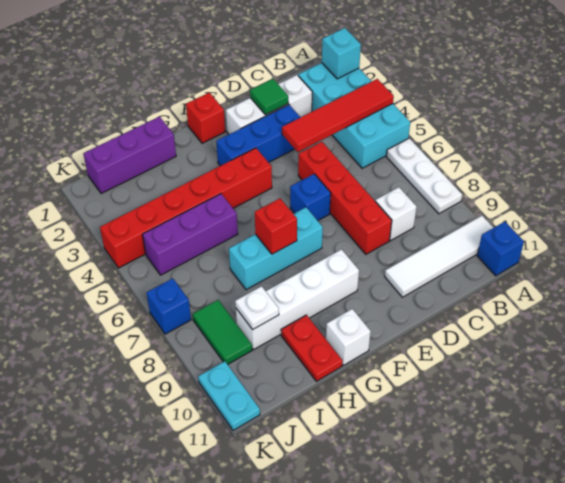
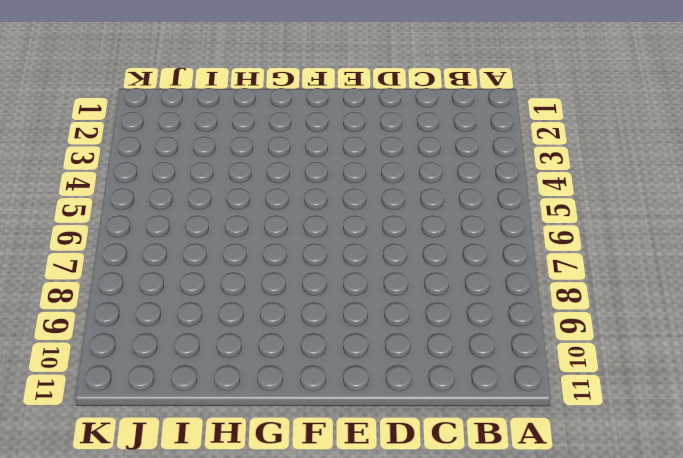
none -> cyan 2x4 brick [298,63,410,168]
none -> white 1x3 plate [386,138,462,214]
none -> white 1x4 tile [385,216,494,297]

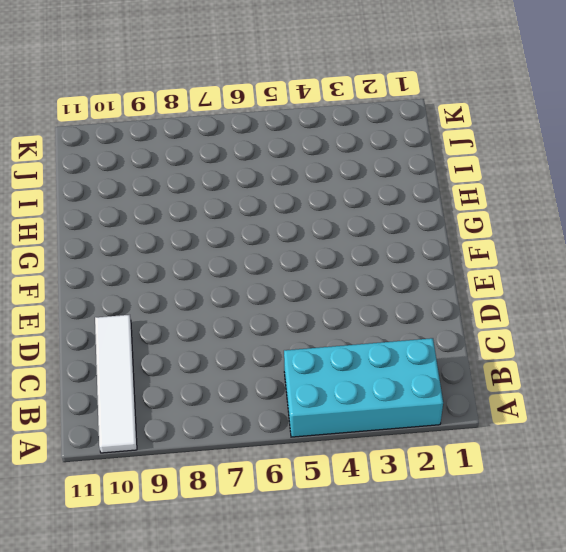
none -> white 1x3 plate [386,138,462,214]
none -> blue 1x1 brick [477,222,524,276]
none -> white 1x3 brick [226,75,312,134]

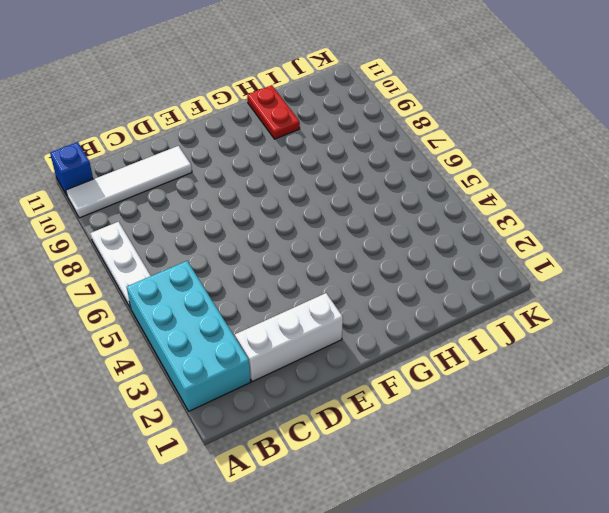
none -> white 1x1 brick [375,187,416,241]
none -> blue 1x3 brick [216,105,301,166]
none -> red 1x4 brick [298,142,392,254]

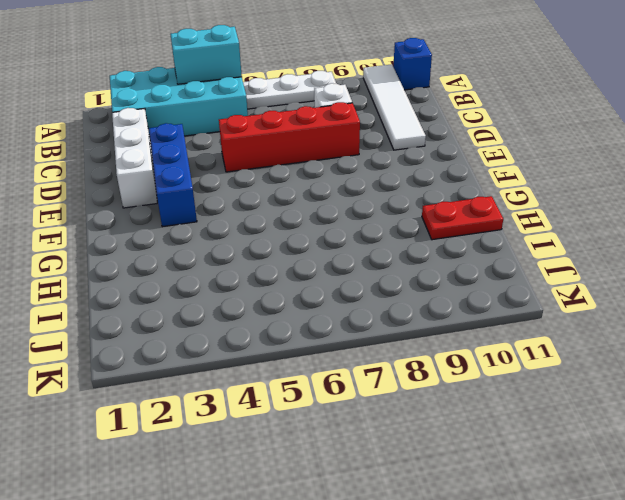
cyan 1x2 brick [170,25,242,84] -> red 1x4 tile [282,79,394,152]
none -> blue 1x1 brick [290,174,331,221]
none -> red 1x1 brick [186,93,225,143]
none -> red 1x6 brick [100,148,272,268]

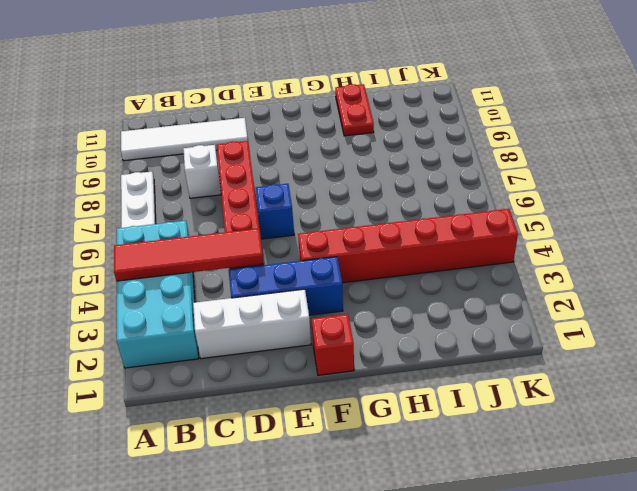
none -> blue 1x1 brick [477,222,524,276]
none -> cyan 1x3 brick [229,208,323,290]
none -> white 1x4 brick [236,250,359,350]

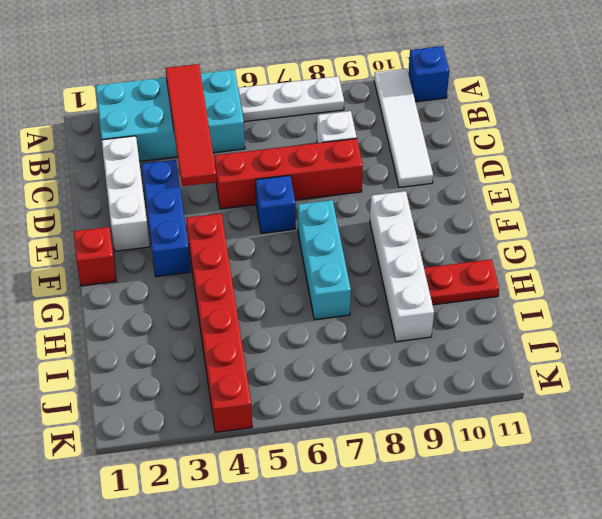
none -> white 1x1 brick [326,309,371,365]
none -> purple 1x3 brick [83,117,176,194]
none -> purple 1x3 brick [143,194,238,275]

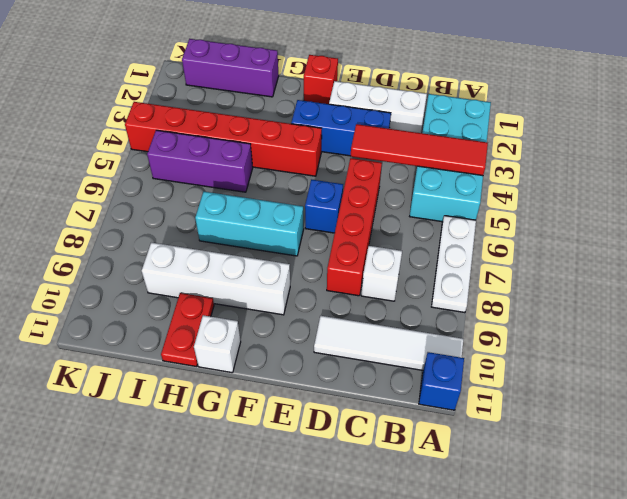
none -> green 1x2 tile [193,300,252,364]
none -> blue 1x1 brick [146,278,191,334]
none -> cyan 1x2 plate [198,361,260,431]

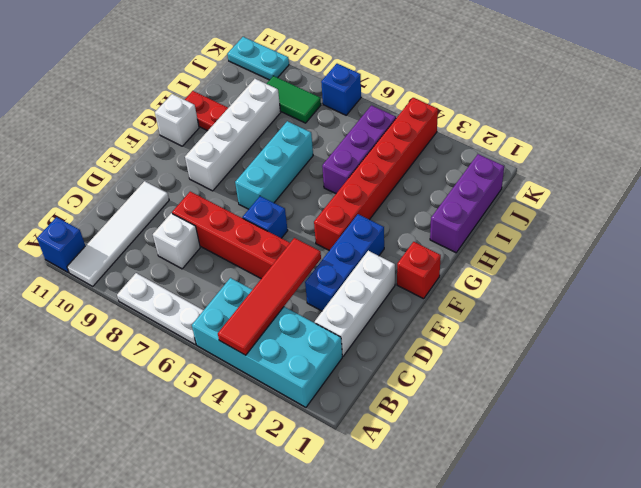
none -> cyan 1x1 brick [322,28,361,79]
none -> green 1x1 tile [250,79,288,115]
none -> red 1x1 brick [255,199,297,254]

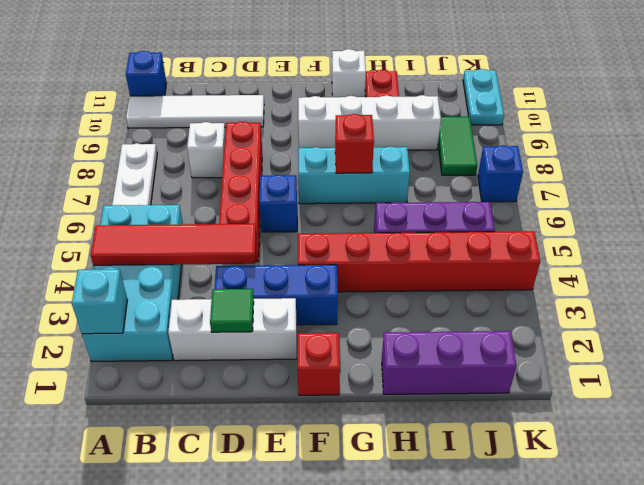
none -> white 1x1 plate [235,286,279,330]

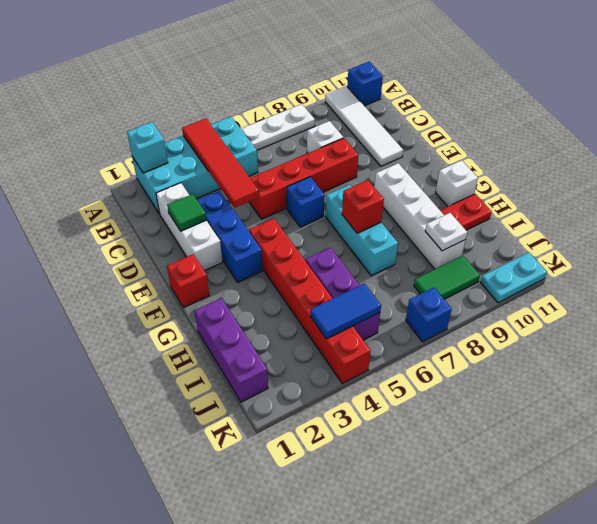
blue 1x2 tile [310,283,381,339] -> none

